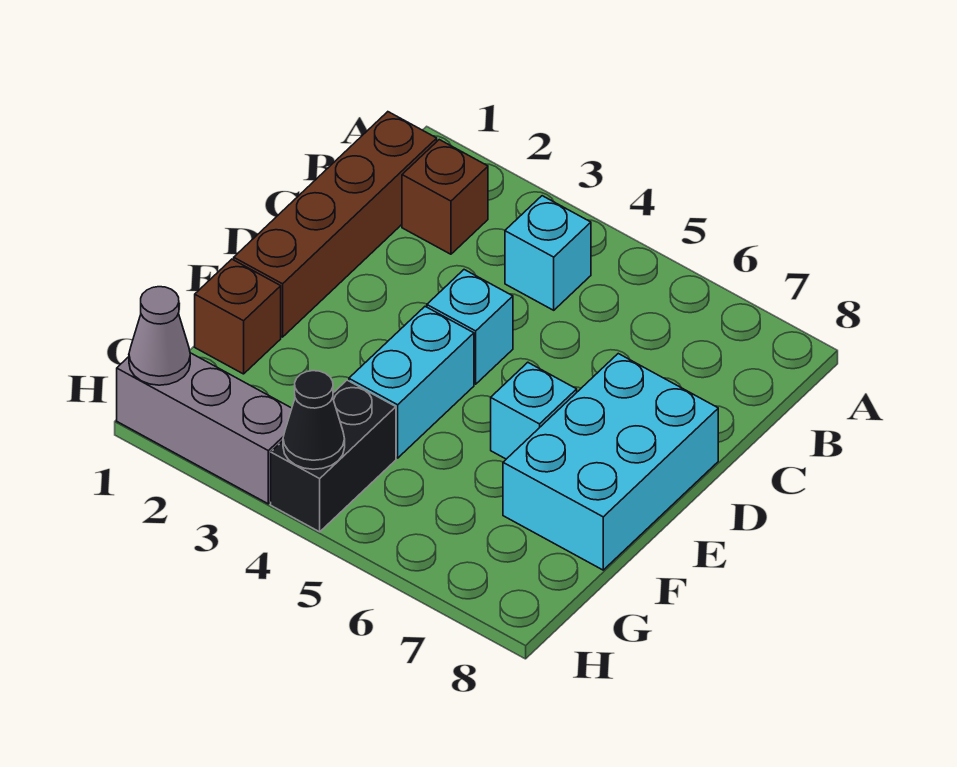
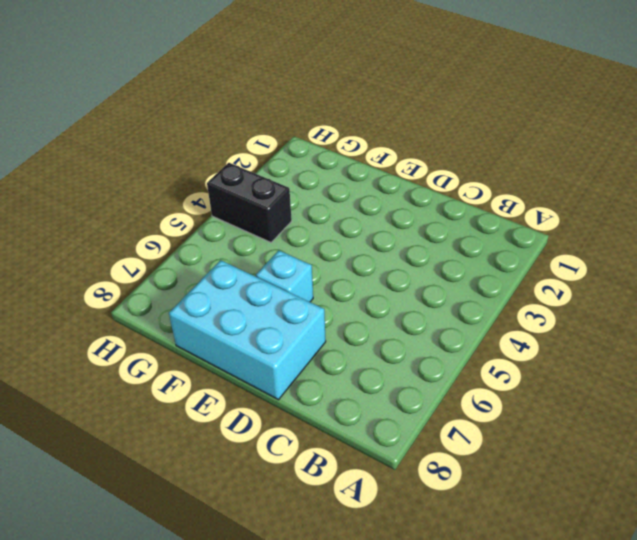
none -> brown 1x4 brick [234,112,437,337]
none -> brown 1x1 brick [402,140,488,254]
none -> cyan 1x1 brick [505,196,591,310]

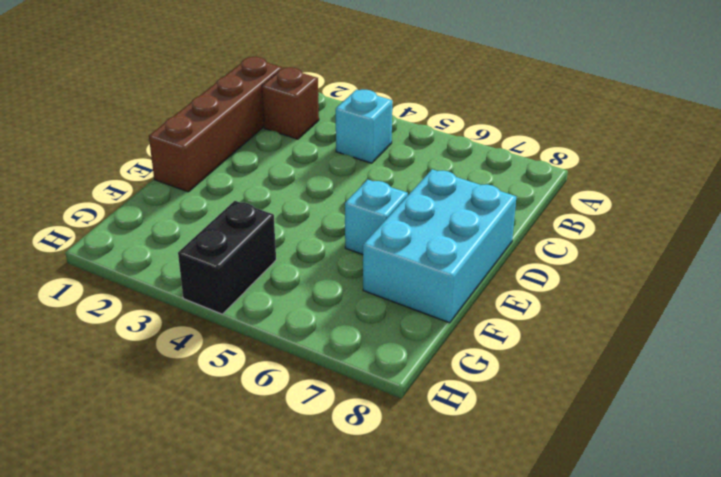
none -> cyan 1x1 brick [427,270,513,384]
none -> cyan 1x2 brick [349,306,474,458]
none -> brown 1x1 brick [195,259,281,374]

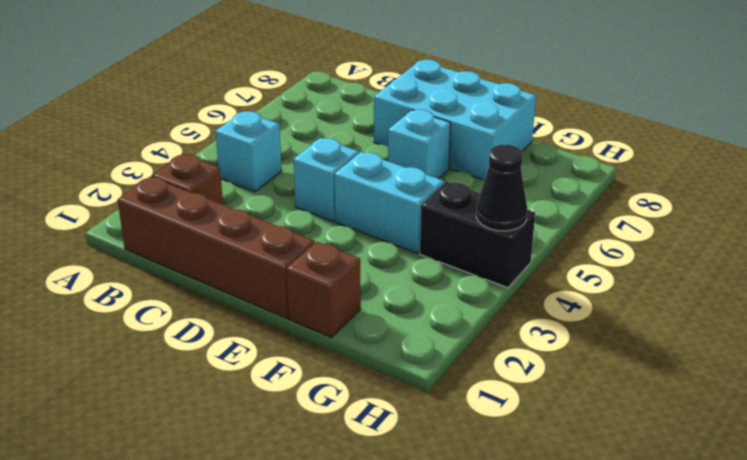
none -> grey 1x3 brick [117,353,292,504]
none -> grey 1x1 cone [129,287,190,385]

